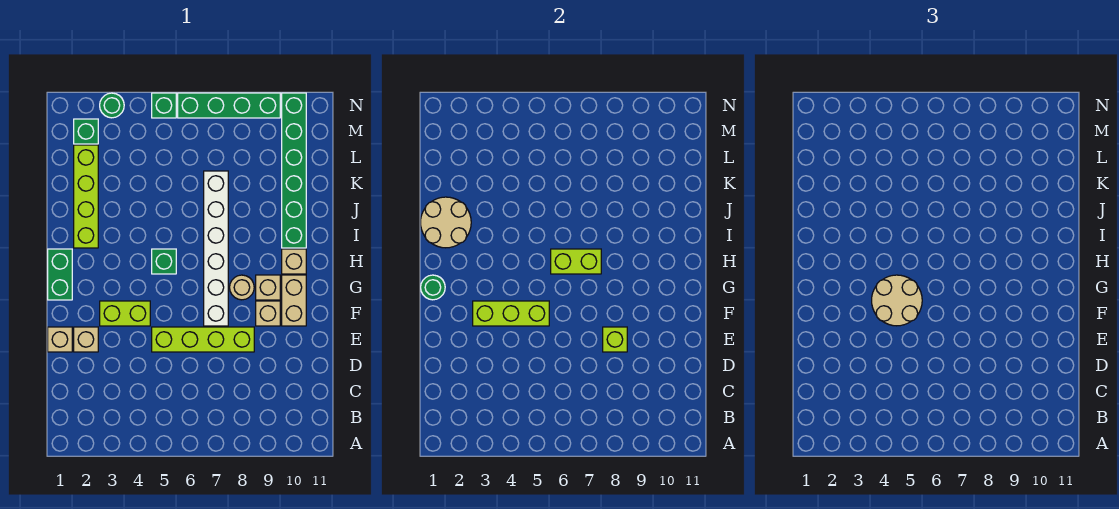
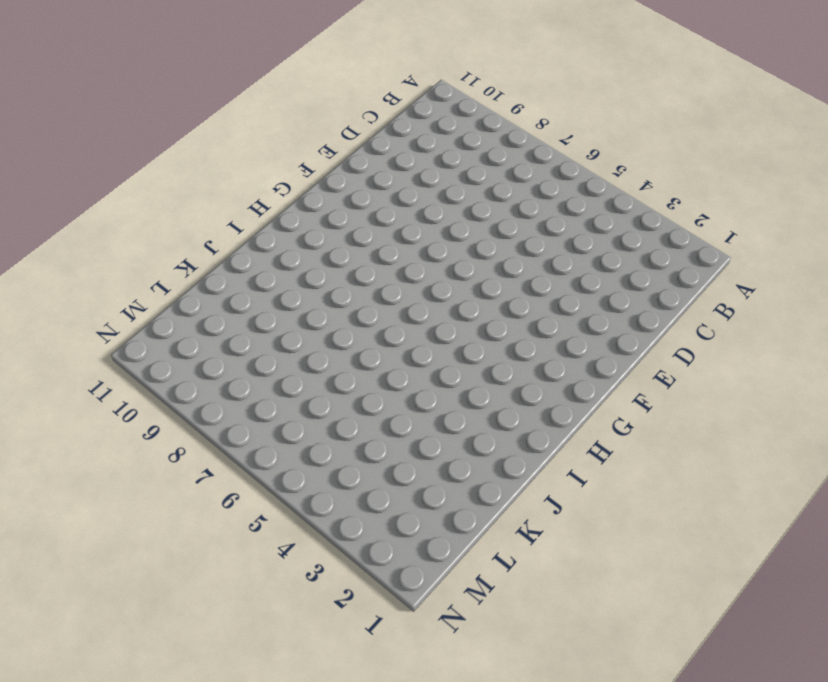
none -> tan 1x1 brick [48,327,72,352]
none -> tan 1x1 brick [74,327,98,352]
none -> lime 1x4 brick [152,327,254,352]

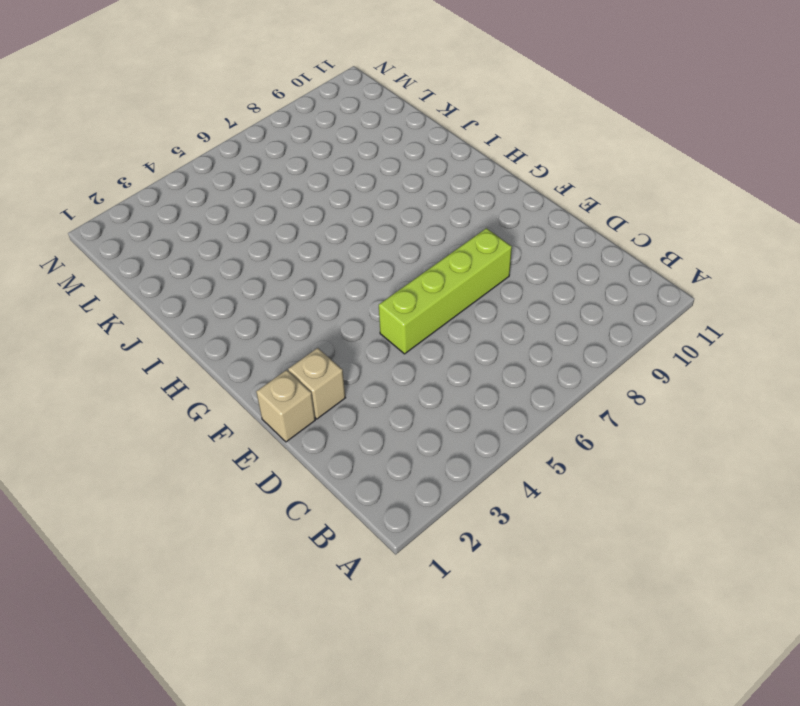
none -> lime 1x2 brick [100,301,150,326]
none -> white 1x6 brick [204,171,228,326]
none -> tan 1x1 brick [256,301,280,326]

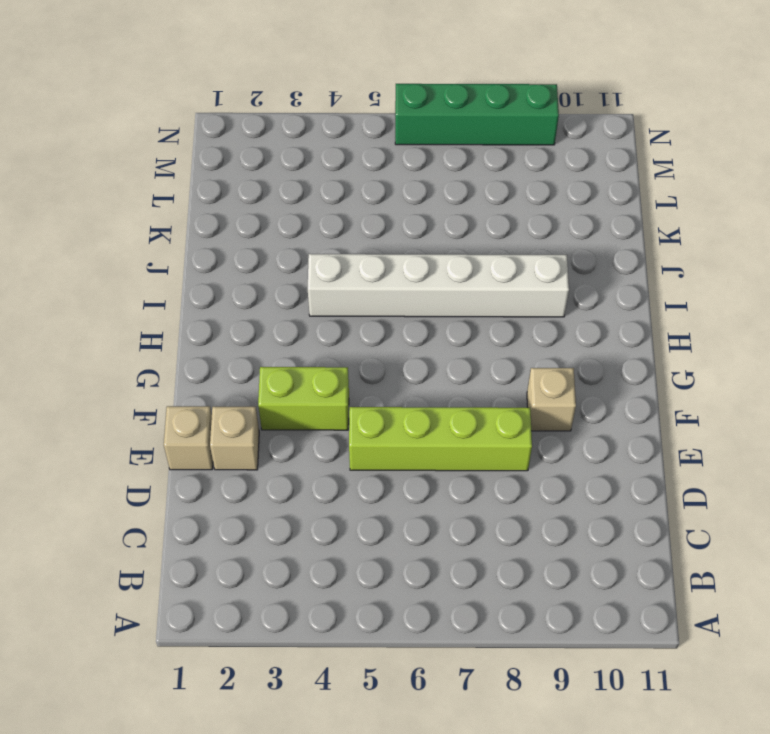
white 1x6 brick [308,254,569,317] -> white 1x6 brick turned to [204,171,228,326]
none -> tan 1x2 brick [282,275,306,326]
none -> green 1x2 brick [48,249,72,300]
none -> tan 1x1 round brick [230,275,254,300]

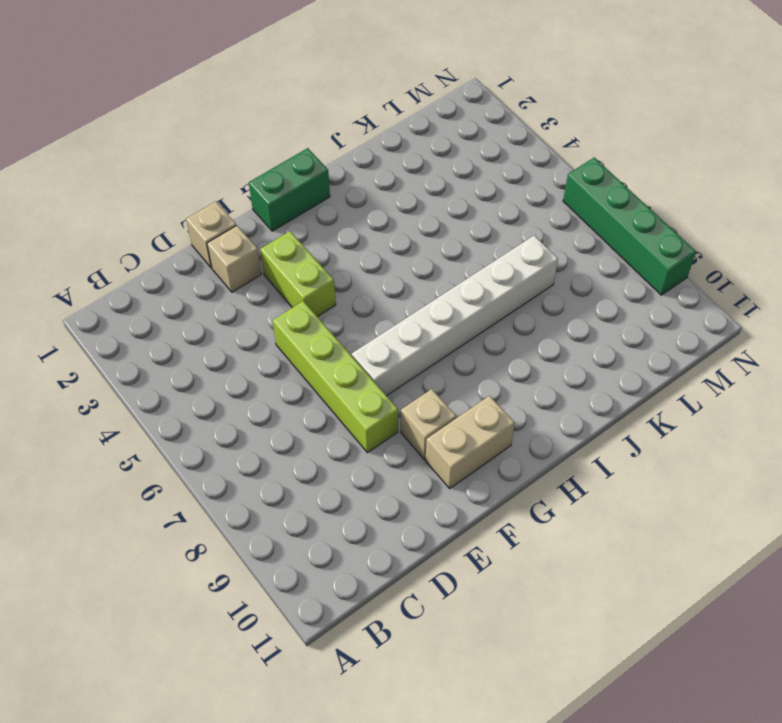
none -> tan 1x1 round brick [230,275,254,300]
none -> tan 1x1 brick [256,275,280,300]
none -> green 1x1 brick [152,249,176,274]

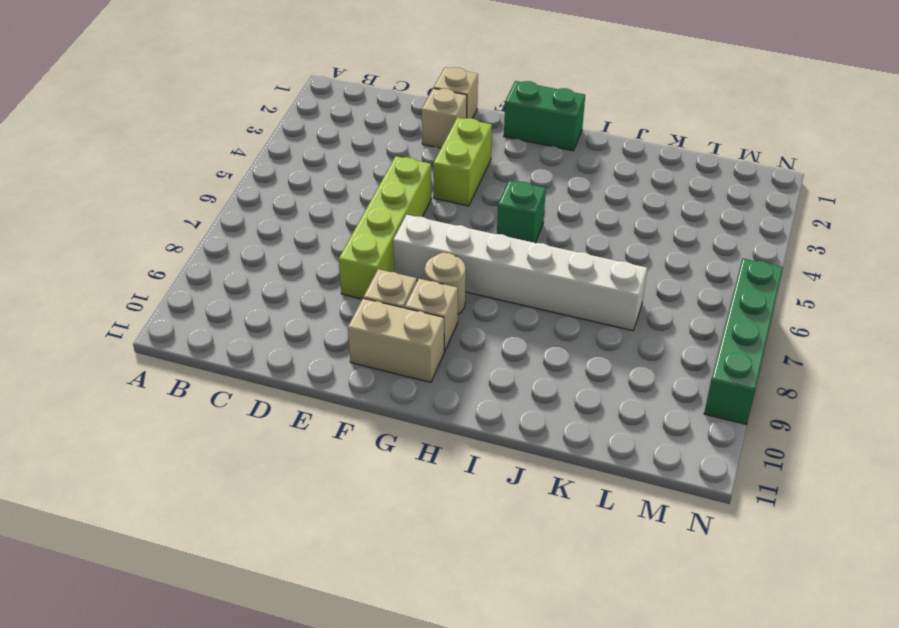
none -> tan 1x1 brick [282,249,306,274]
none -> lime 1x4 brick [74,145,98,248]
none -> green 1x6 brick [282,93,306,248]

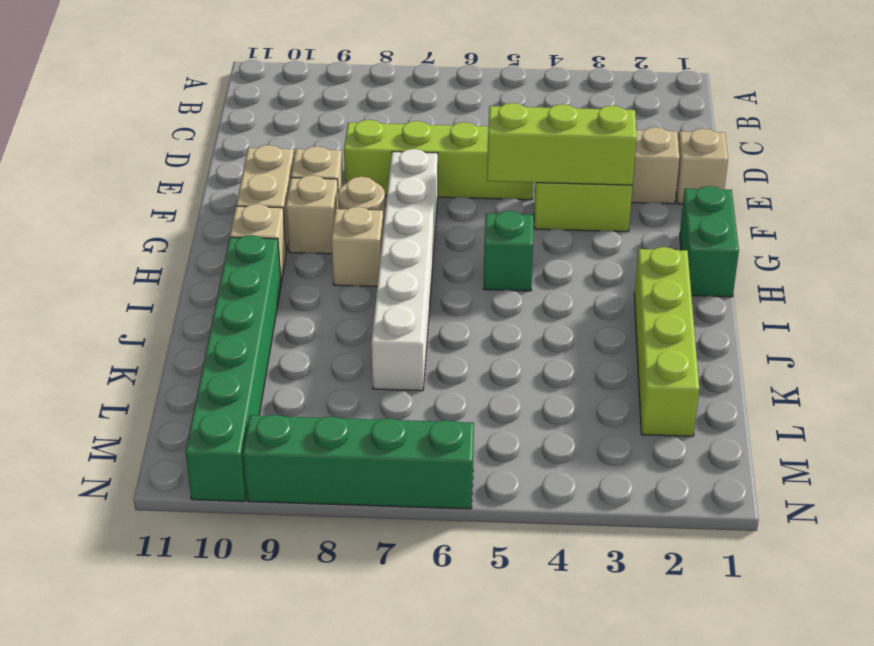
tan 1x1 brick [331,207,384,287] -> none
none -> green 1x1 brick [74,119,98,144]
none -> green 1x1 round brick [100,93,124,118]
none -> green 1x1 brick [152,93,176,118]

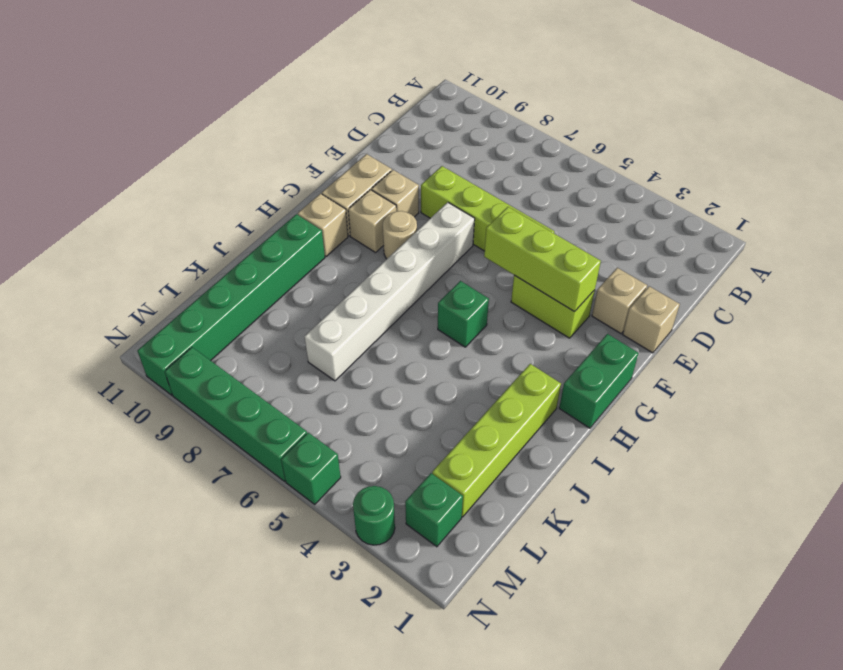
none -> lime 1x1 brick [603,327,627,352]
none -> green 1x1 round brick [421,275,445,300]
none -> lime 1x2 brick [551,249,601,274]

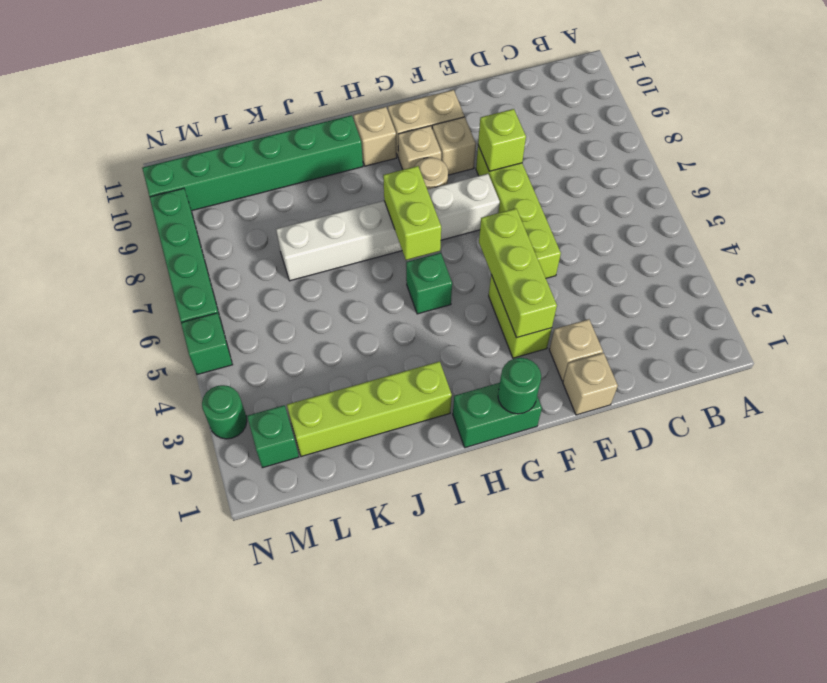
none -> tan 2x2 round brick [421,197,471,248]
none -> tan 2x2 round brick [872,275,922,326]

